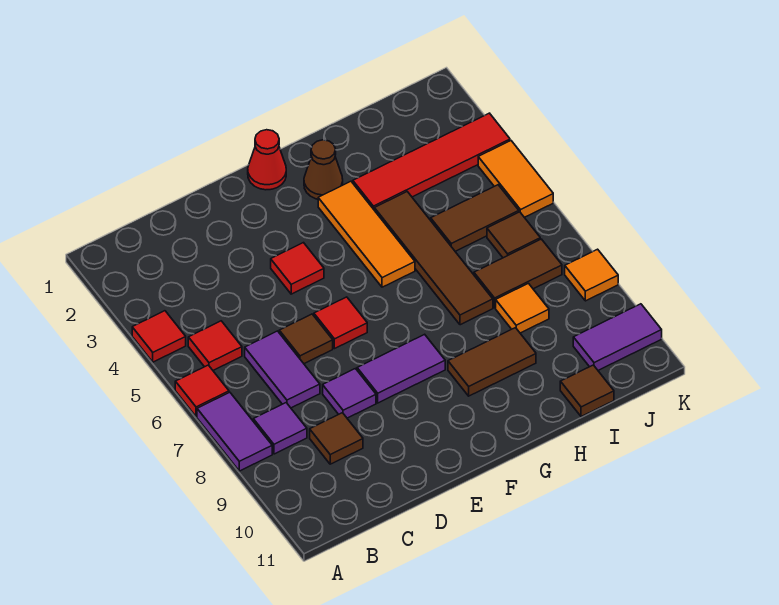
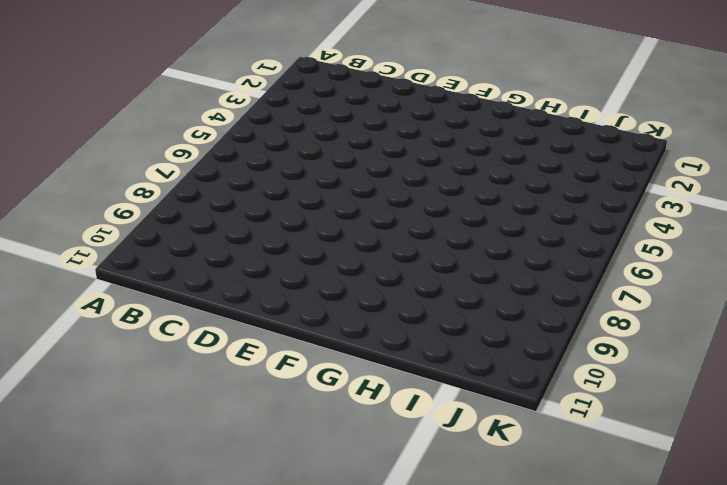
none -> red 1x1 tile [132,311,186,362]
none -> red 1x1 tile [175,365,229,417]
none -> purple 1x2 tile [197,392,272,471]

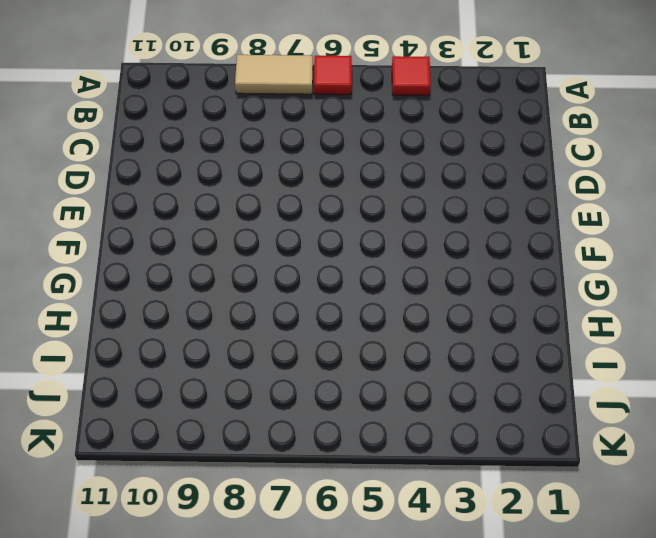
tan 1x2 tile [235,55,313,94] -> purple 1x2 tile [197,392,272,471]
none -> red 1x1 tile [188,321,242,370]
none -> purple 1x1 tile [253,403,307,454]
none -> purple 1x2 tile [245,331,320,408]

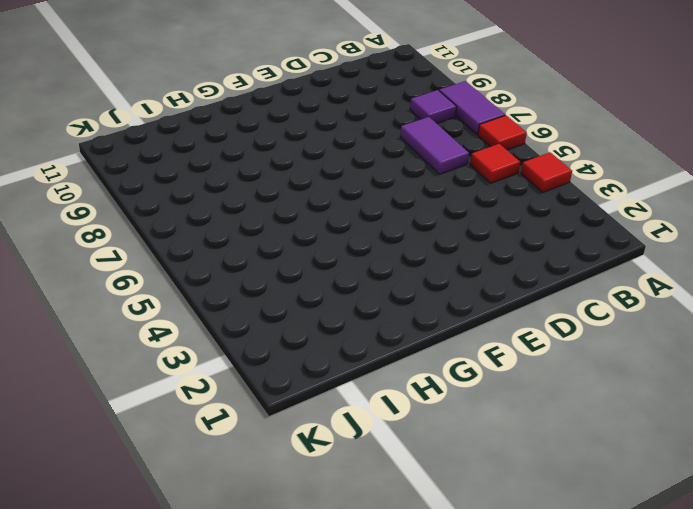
none -> brown 1x1 tile [310,413,363,464]
none -> brown 1x1 tile [279,314,333,364]
none -> purple 1x1 tile [323,369,376,418]

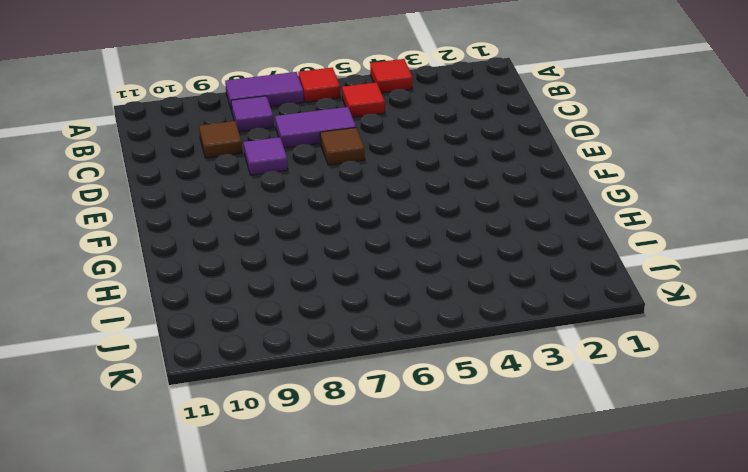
none -> red 1x1 tile [271,243,324,294]
none -> red 1x1 tile [314,297,367,349]
none -> purple 1x2 tile [357,334,445,403]

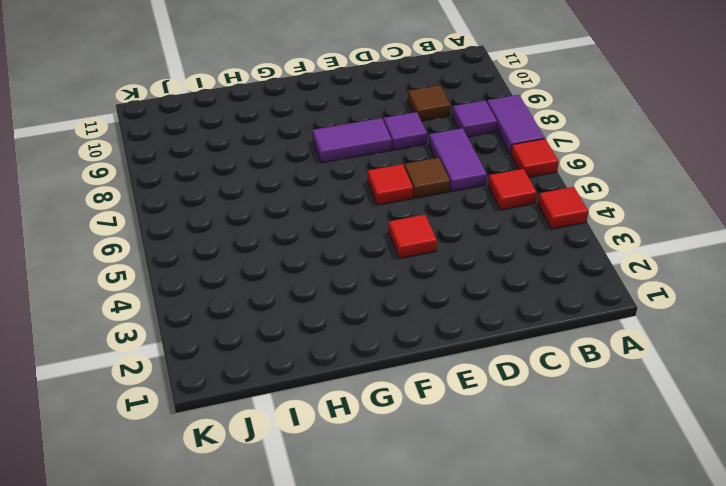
none -> red 1x1 cone [248,130,286,190]
none -> brown 1x1 cone [304,140,343,199]
none -> orange 1x3 tile [318,181,415,287]

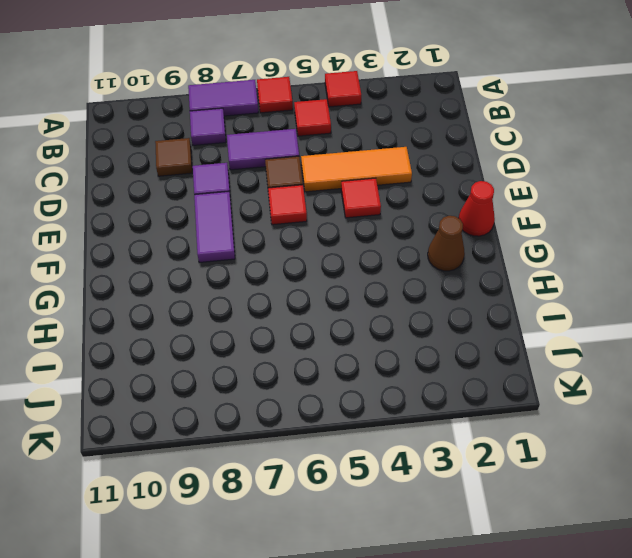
orange 1x3 tile [301,147,412,192] -> orange 1x3 tile moved to [318,181,415,287]
none -> brown 1x2 tile [448,328,536,396]
none -> red 1x4 tile [353,113,510,209]
none -> brown 1x4 tile [374,192,493,325]

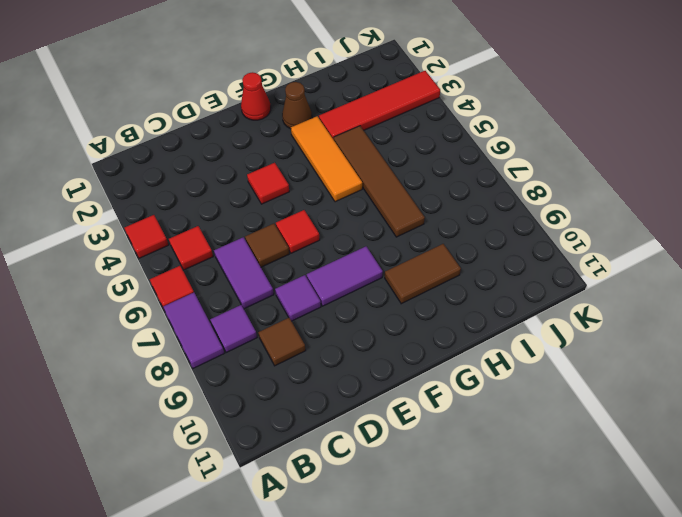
none -> brown 1x2 tile [431,185,519,251]
none -> brown 1x2 tile [474,239,562,308]
none -> orange 1x1 tile [496,283,549,333]

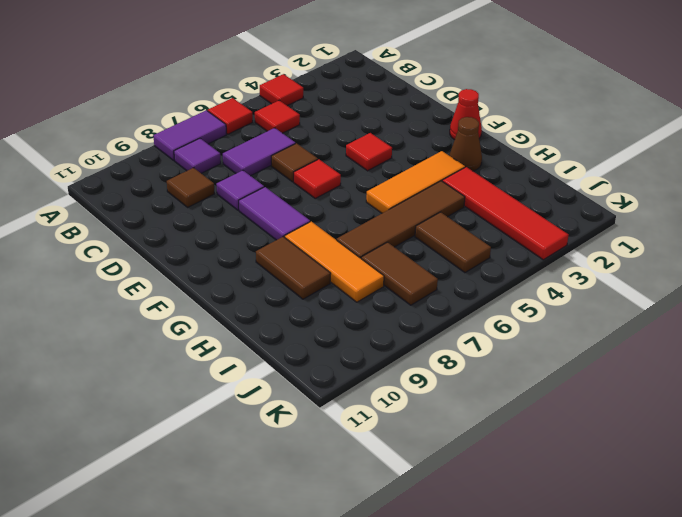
orange 1x3 tile [285,222,384,302] -> orange 1x1 tile [496,283,549,333]
none -> brown 1x1 tile [560,365,614,417]
none -> brown 1x1 tile [487,212,540,258]
none -> purple 1x2 tile [573,304,662,370]

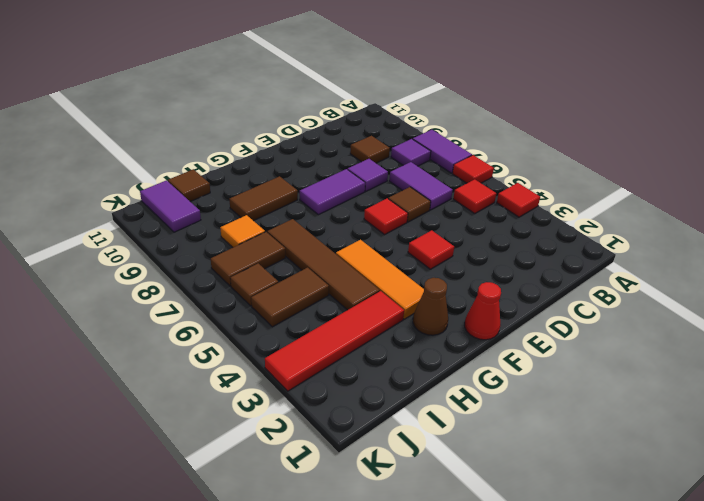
purple 1x2 tile [140,180,201,232] -> purple 1x2 tile turned to [573,304,662,370]
none -> orange 1x2 tile [478,141,553,217]
none -> orange 1x1 tile [565,249,618,301]

